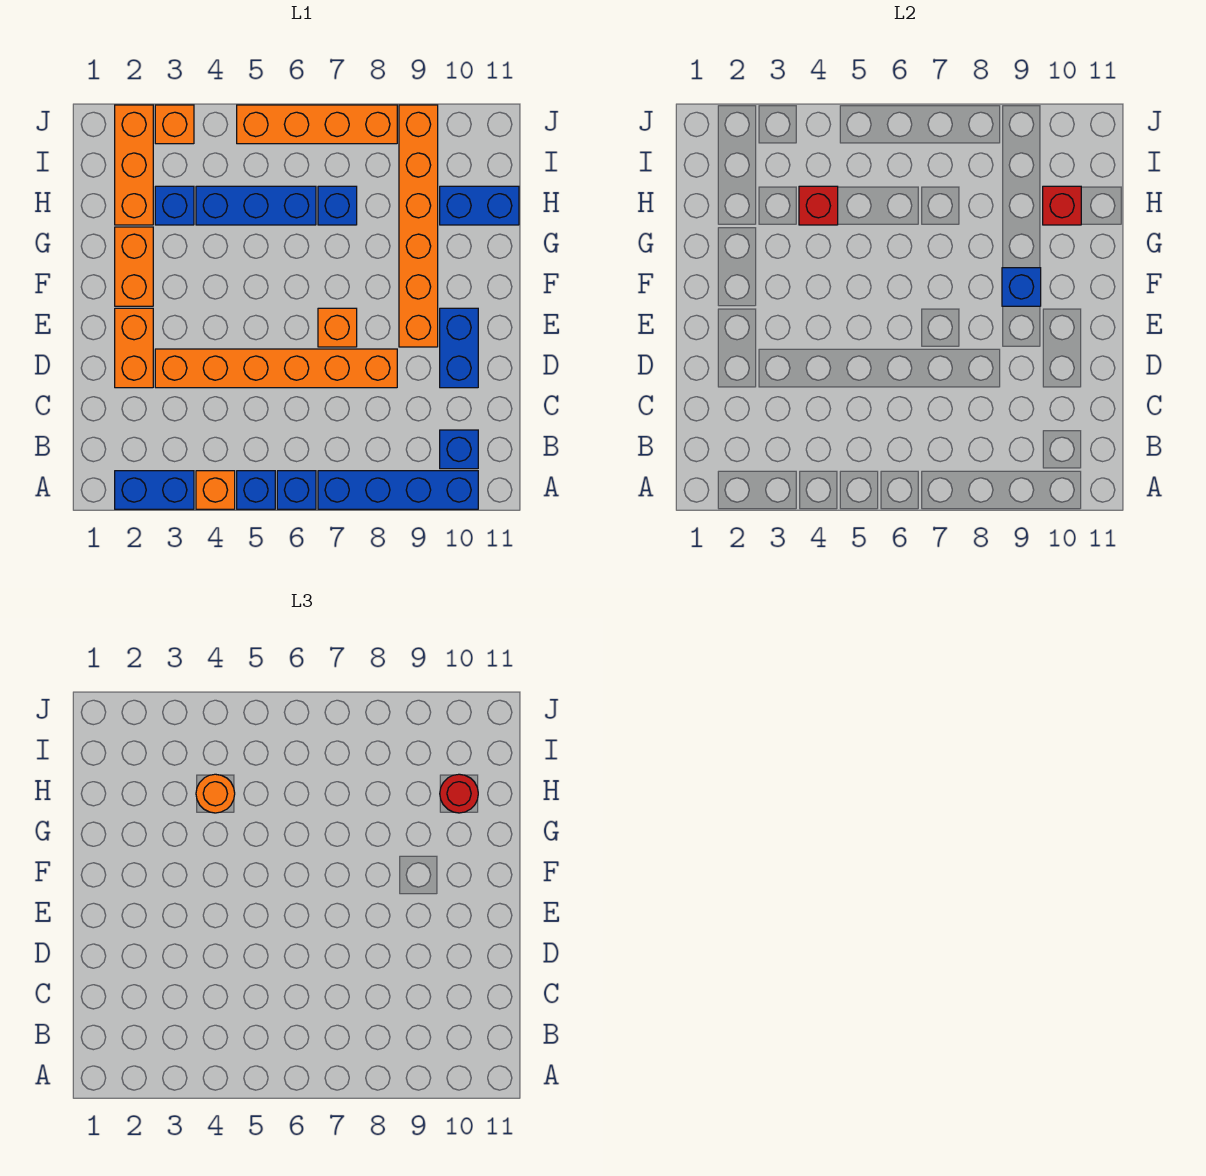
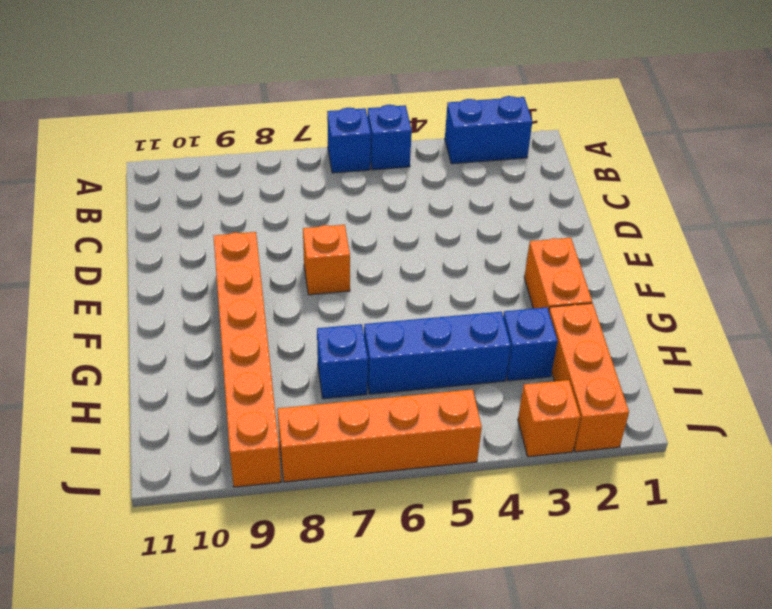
none -> orange 1x1 brick [196,471,235,509]
none -> blue 1x4 brick [318,471,478,509]
none -> blue 1x1 brick [440,430,478,469]

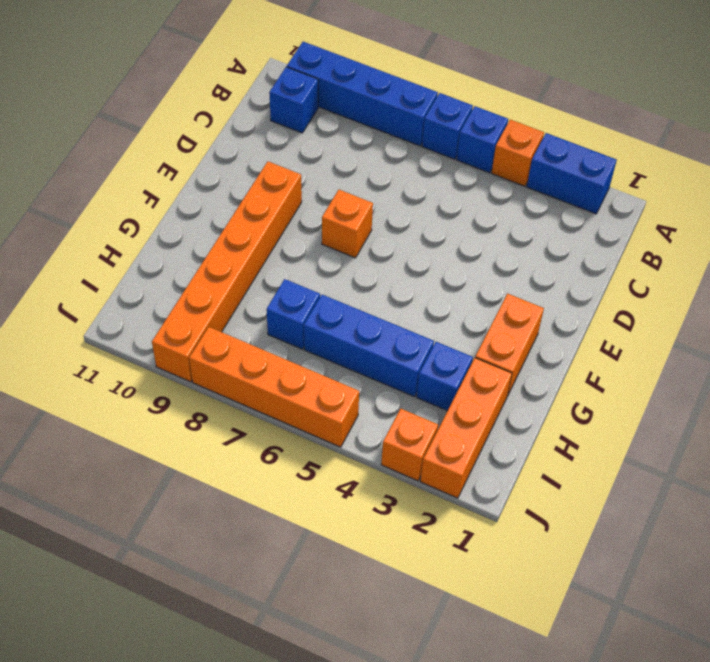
none -> orange 1x2 brick [115,308,153,388]
none -> orange 1x6 brick [155,349,397,388]
none -> blue 1x2 brick [440,308,478,388]

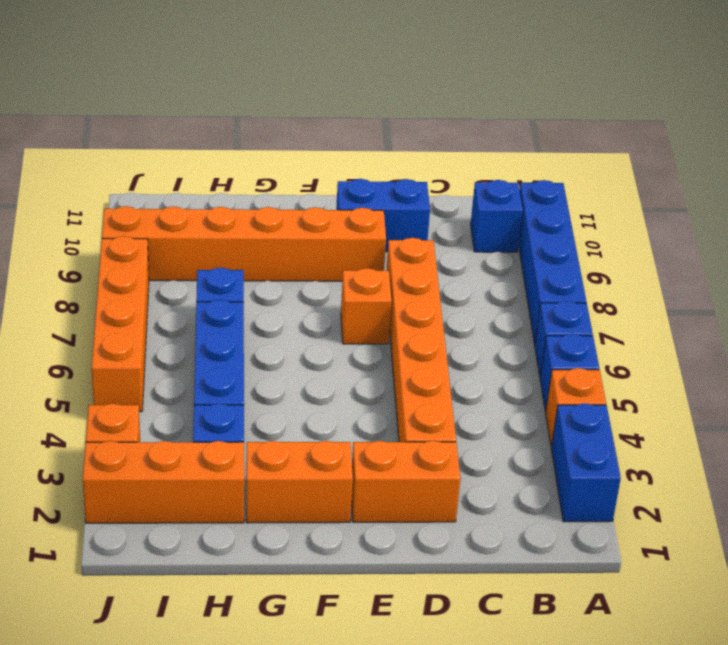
none -> blue 1x2 brick [440,186,519,225]
none -> blue 1x1 brick [1002,268,1041,306]
none -> red 1x1 brick [799,186,838,225]

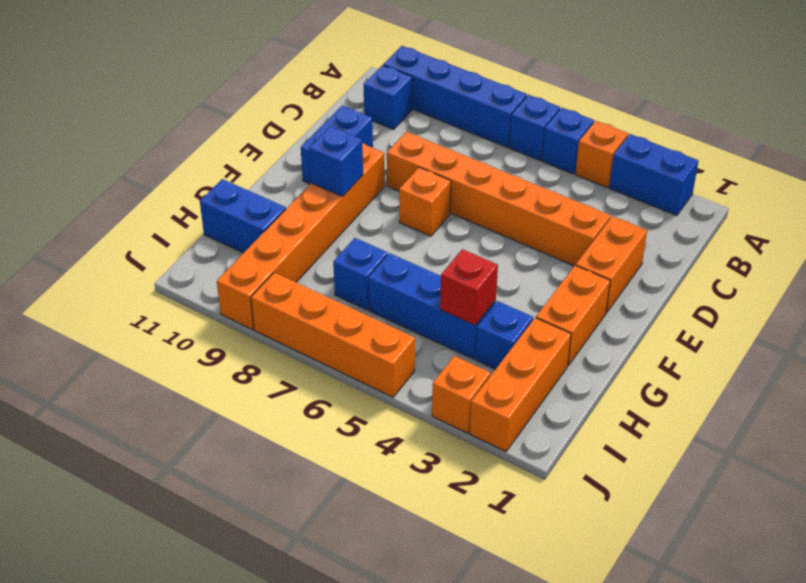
none -> red 1x1 brick [1043,186,1081,225]
none -> orange 1x1 round brick [196,774,235,813]
none -> red 1x1 round brick [440,774,478,813]

